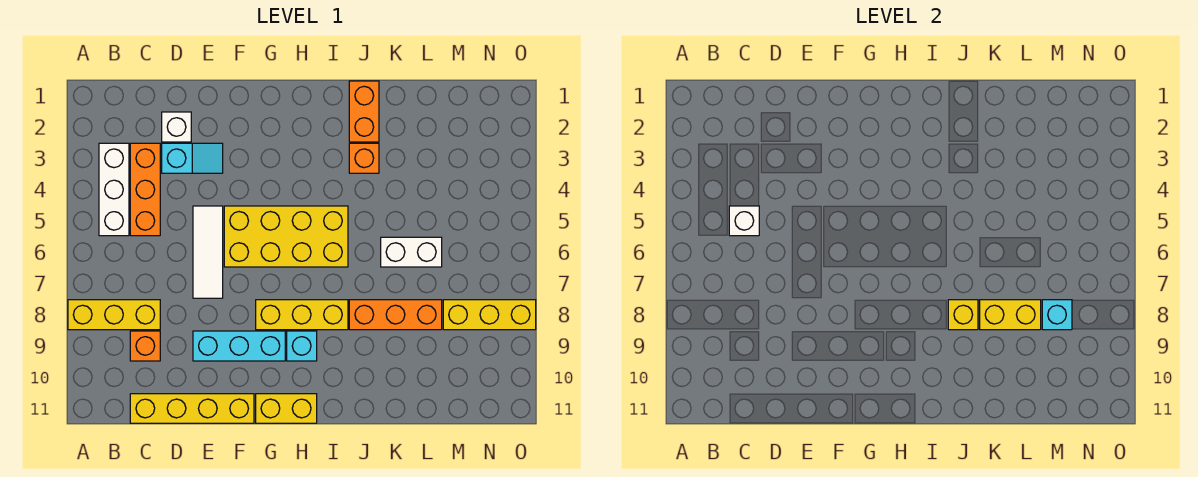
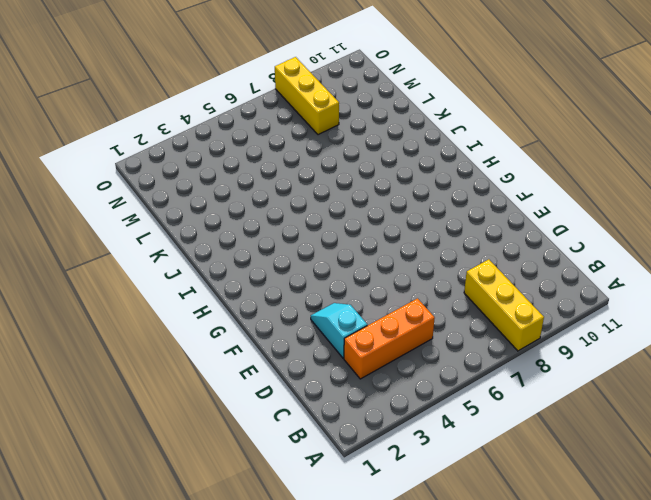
none -> white 1x3 brick [99,143,129,236]
none -> orange 1x1 brick [130,331,160,361]
none -> yellow 1x4 brick [130,394,254,423]

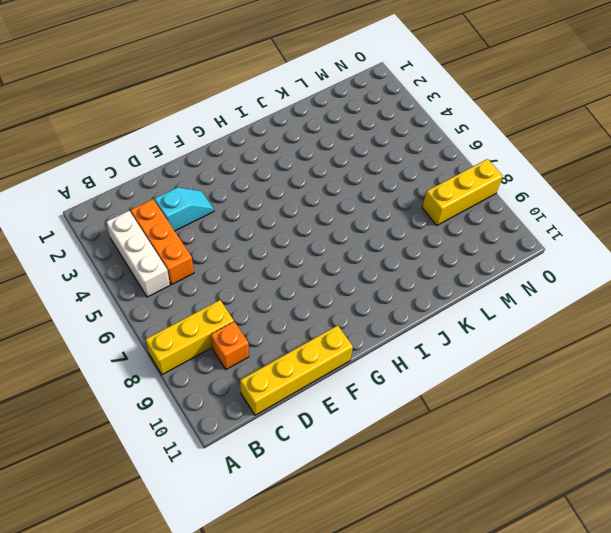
none -> white 1x1 brick [162,112,191,142]
none -> white 1x3 tile [193,206,223,298]
none -> cyan 1x3 brick [193,331,285,361]

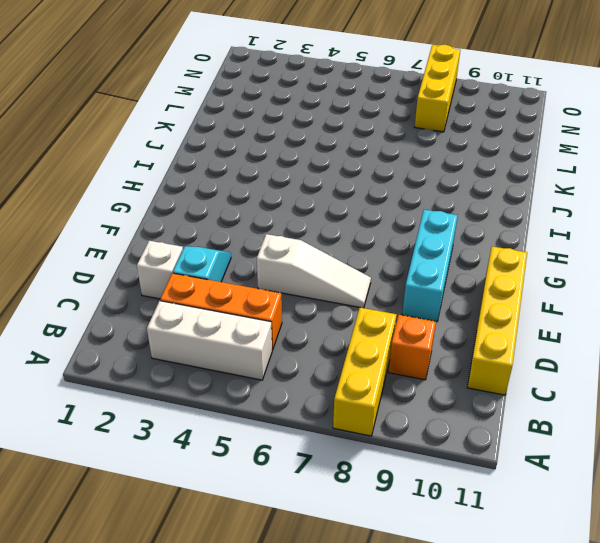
white 1x3 slope [257,234,371,308] -> white 1x3 tile [193,206,223,298]
none -> yellow 2x4 brick [224,206,348,267]
none -> yellow 1x3 brick [256,300,348,330]
none -> yellow 1x2 brick [256,394,317,423]

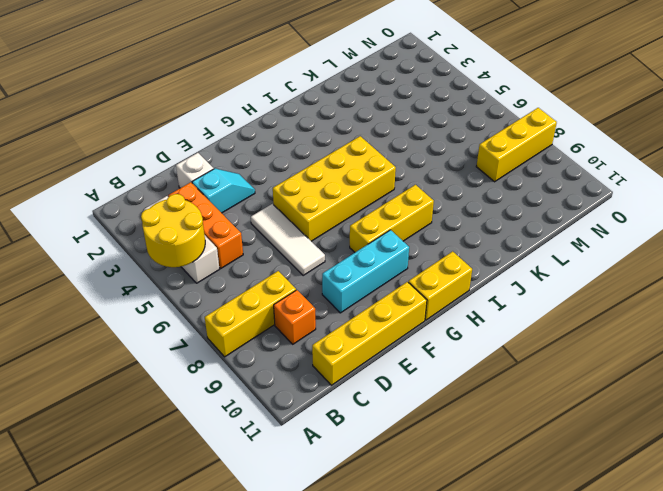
yellow 2x2 round brick [141,194,205,267] -> none
none -> cyan 1x1 brick [287,331,317,361]
none -> orange 1x2 brick [349,81,379,142]
none -> orange 1x1 brick [349,143,379,173]

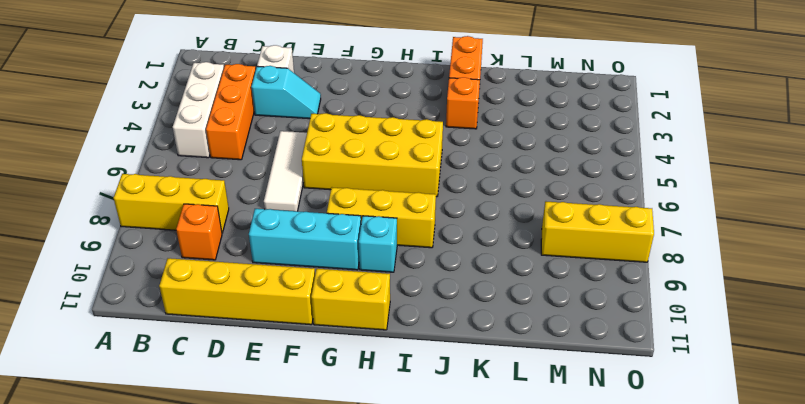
none -> orange 1x3 brick [349,300,442,330]
none -> white 1x2 brick [381,237,442,267]
none -> white 1x1 brick [729,206,759,236]

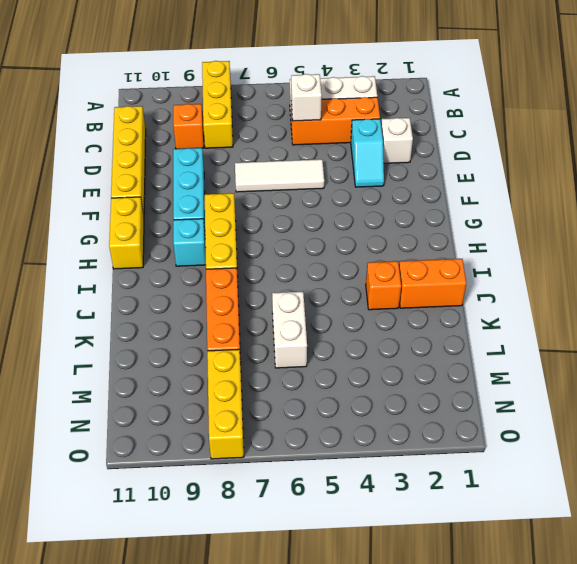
none -> yellow 2x4 brick [224,206,348,267]
none -> yellow 1x1 brick [948,300,978,330]
none -> yellow 1x2 brick [980,300,1041,330]

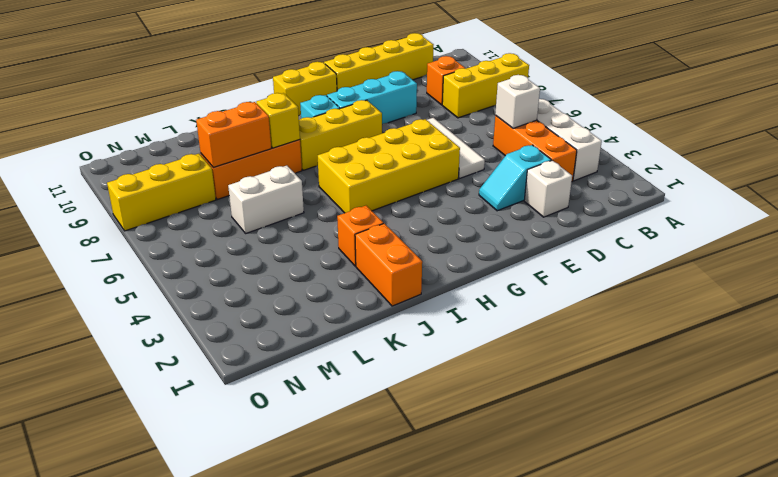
orange 1x2 brick [196,102,271,168] -> yellow 1x2 brick [980,300,1041,330]
none -> cyan 1x1 brick [1042,300,1072,330]

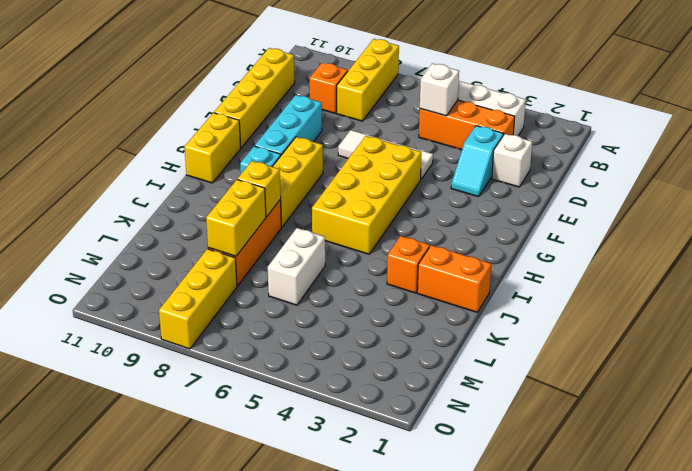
none -> cyan 1x1 brick [1042,300,1072,330]

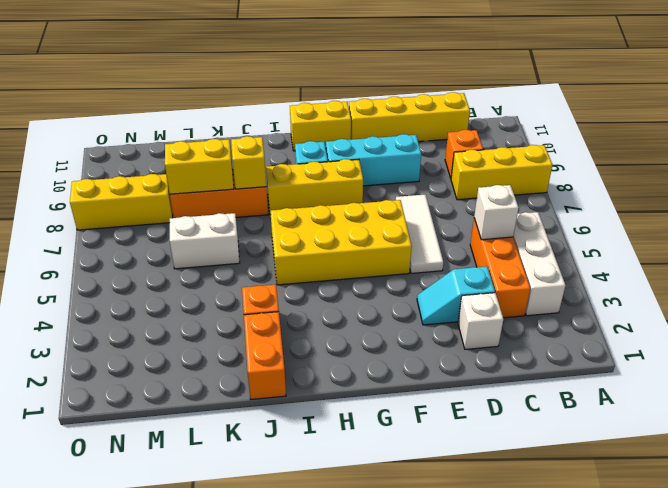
none -> cyan 1x1 brick [1042,300,1072,330]

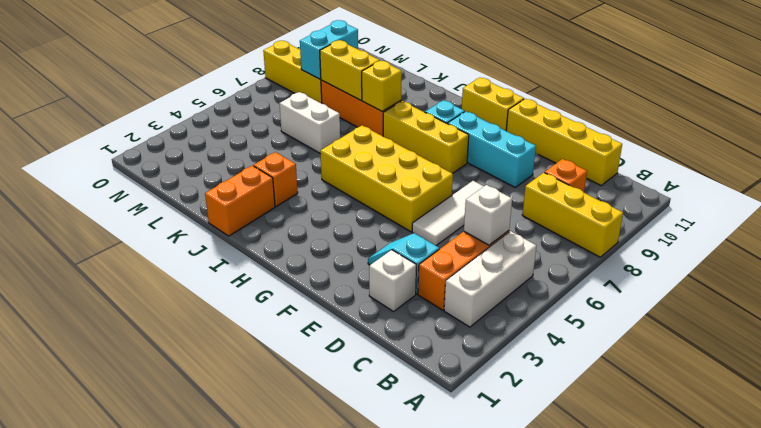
cyan 1x2 brick [300,20,358,79] -> cyan 1x1 brick [1042,300,1072,330]

